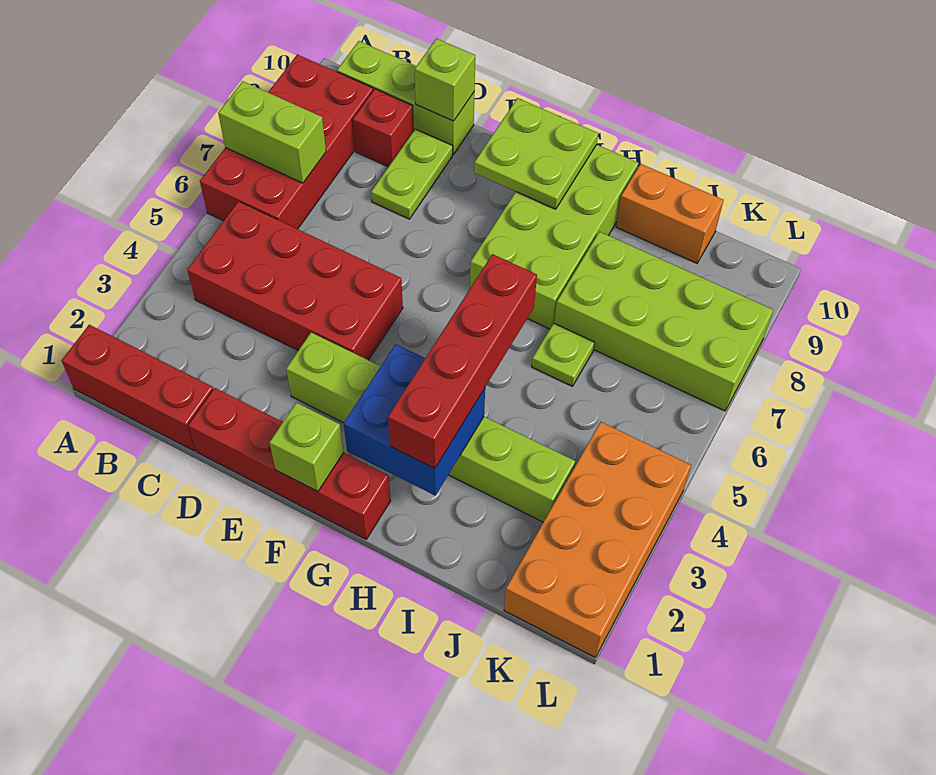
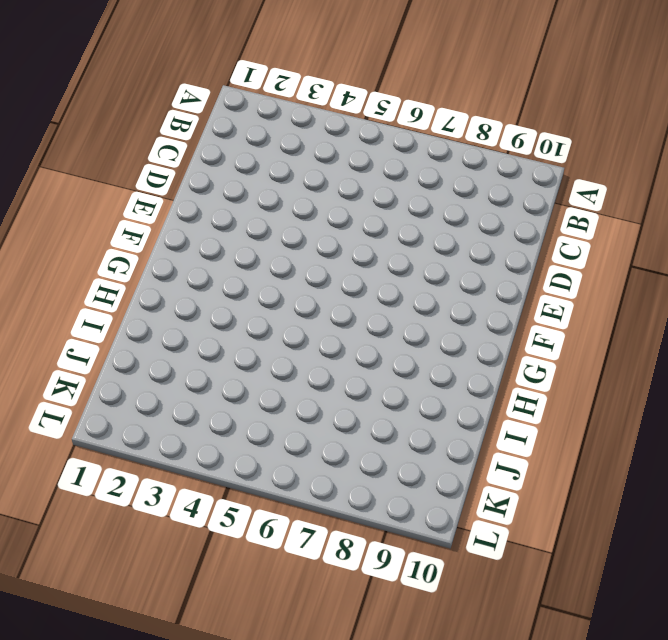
none -> red 1x3 brick [62,325,213,451]
none -> red 2x4 brick [200,54,373,229]
none -> red 2x4 brick [187,202,403,360]

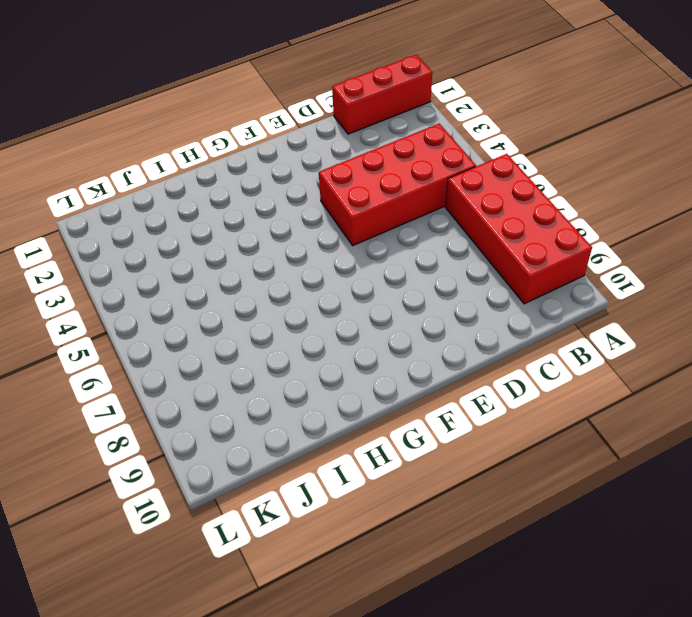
none -> lime 1x3 brick [337,41,474,155]
none -> red 1x1 brick [353,89,413,167]
none -> red 1x4 brick [188,388,391,539]

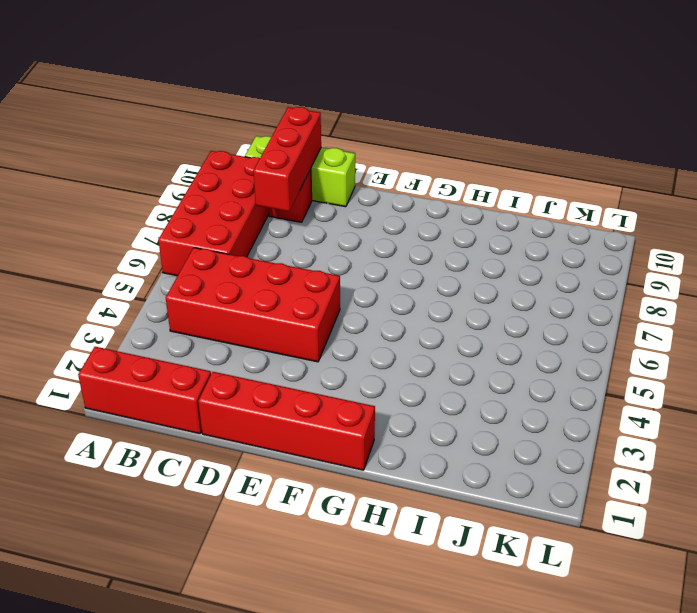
red 1x3 brick [253,107,321,211] -> none
none -> lime 1x2 plate [371,129,453,219]
none -> lime 1x6 brick [286,333,575,522]
none -> lime 2x4 brick [470,145,638,329]

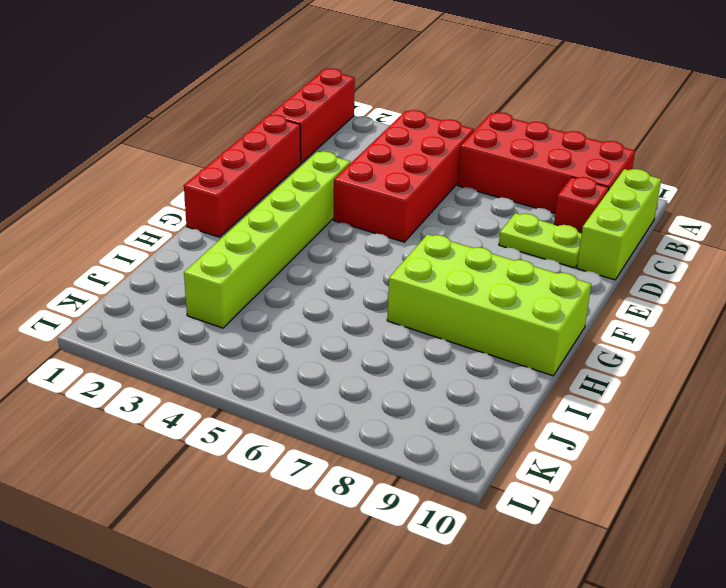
none -> lime 1x1 plate [532,323,594,386]
none -> lime 2x4 brick [554,232,773,411]
none -> orange 1x2 brick [616,164,724,263]

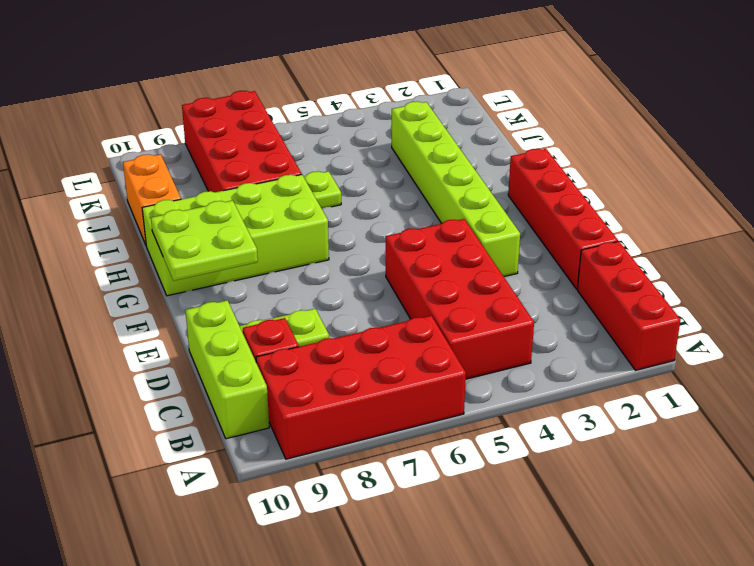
red 2x4 brick [182,91,302,192] -> lime 2x4 brick [554,232,773,411]
none -> orange 2x4 brick [504,422,691,657]
none -> lime 1x2 brick [218,81,326,183]
none -> lime 1x1 brick [415,39,475,121]

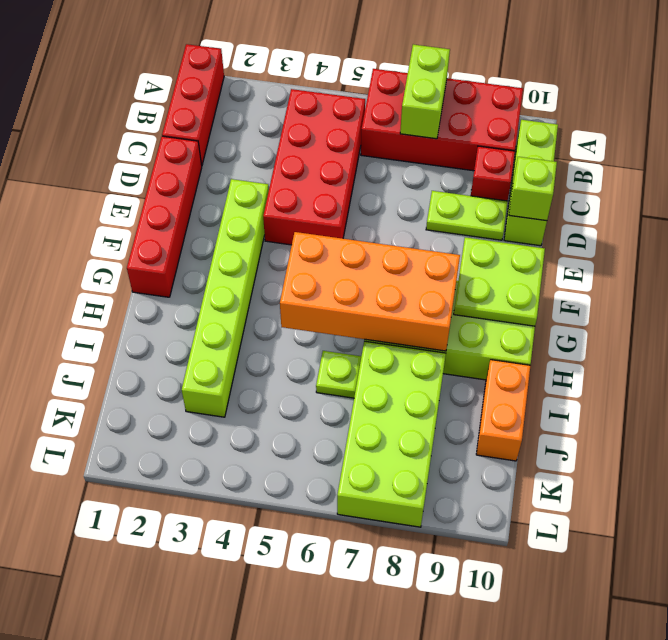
orange 2x4 brick [280,232,460,351] -> orange 2x4 brick moved to [504,422,691,657]
none -> lime 1x1 brick [270,403,344,491]
none -> blue 2x2 brick [344,344,485,496]
none -> red 1x4 brick [388,254,537,468]

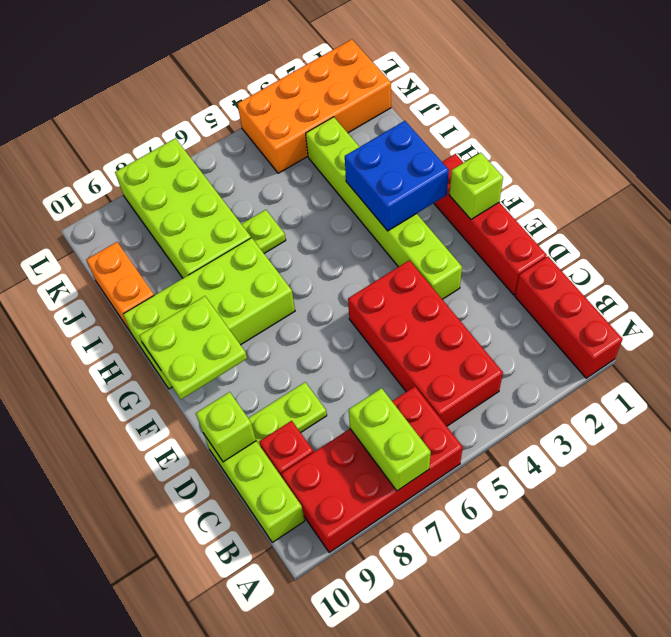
none -> red 1x4 brick [388,254,537,468]

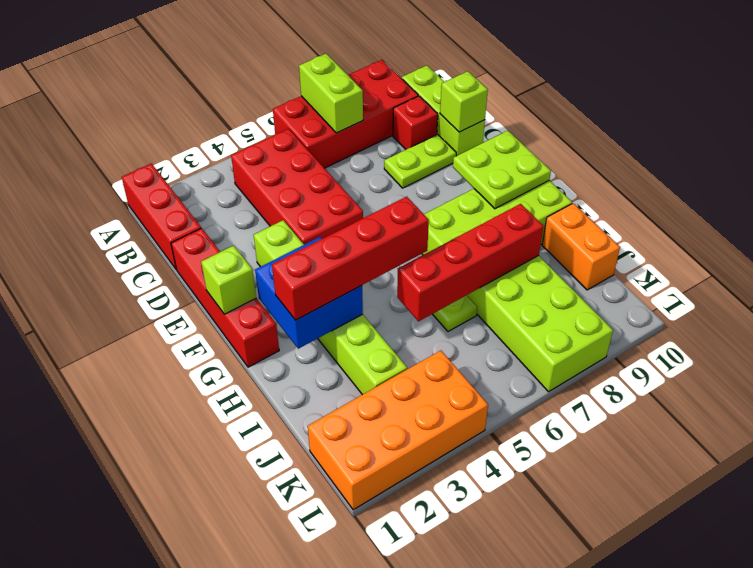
red 1x4 brick [397,204,544,321] -> none

